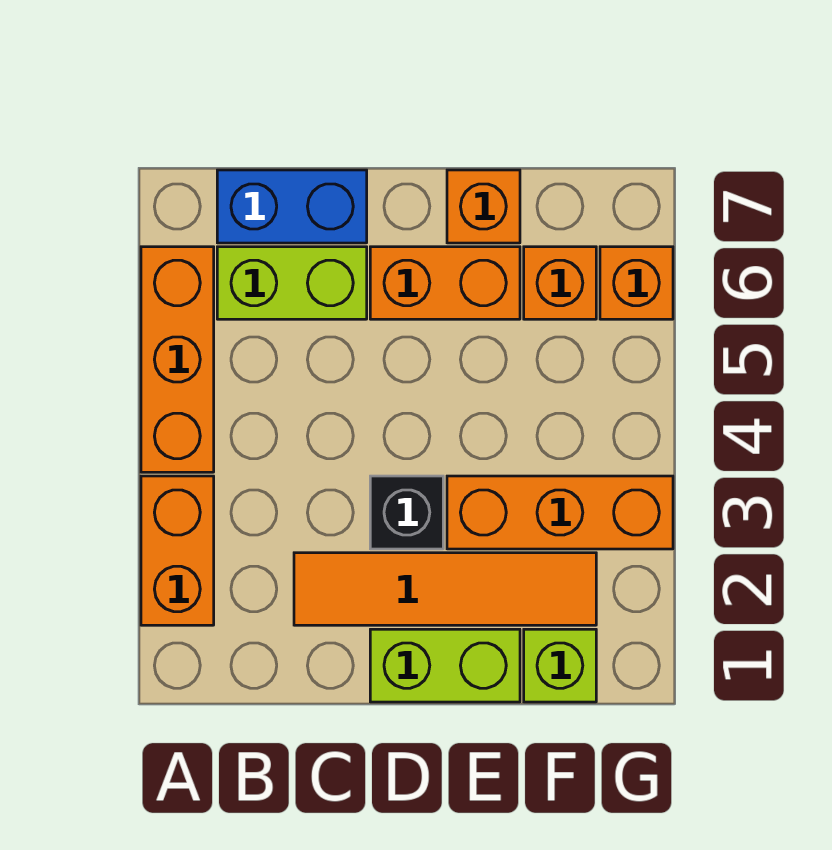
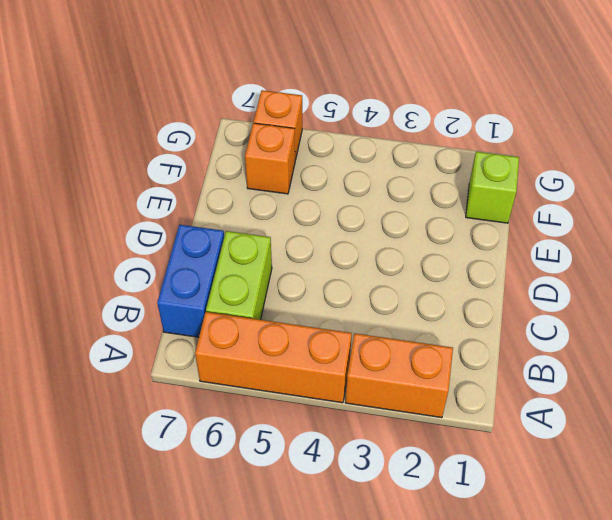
none -> orange 1x4 tile [294,553,596,625]
none -> lime 1x2 brick [370,629,520,702]
none -> black 1x1 brick [370,476,443,549]

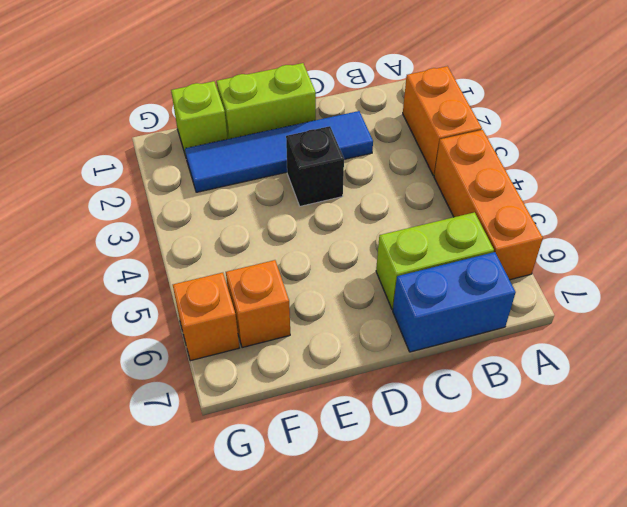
blue 1x4 tile [185,111,373,192] -> orange 1x4 tile [294,553,596,625]
none -> orange 1x2 brick [370,247,520,319]
none -> orange 1x3 brick [447,476,673,549]
none -> orange 1x1 brick [447,170,520,243]

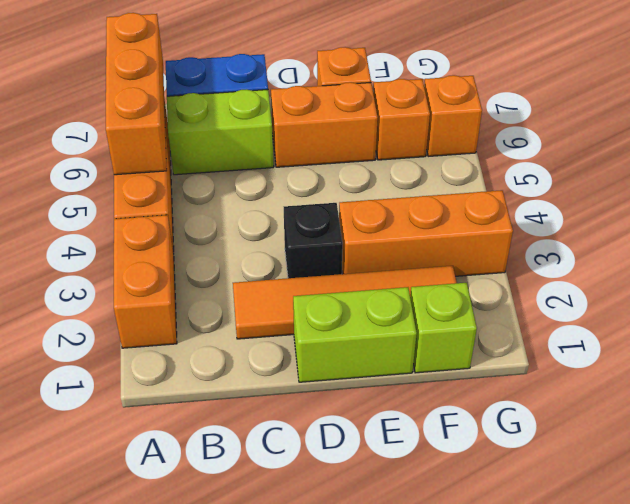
orange 1x3 brick [106,13,167,175] -> none

